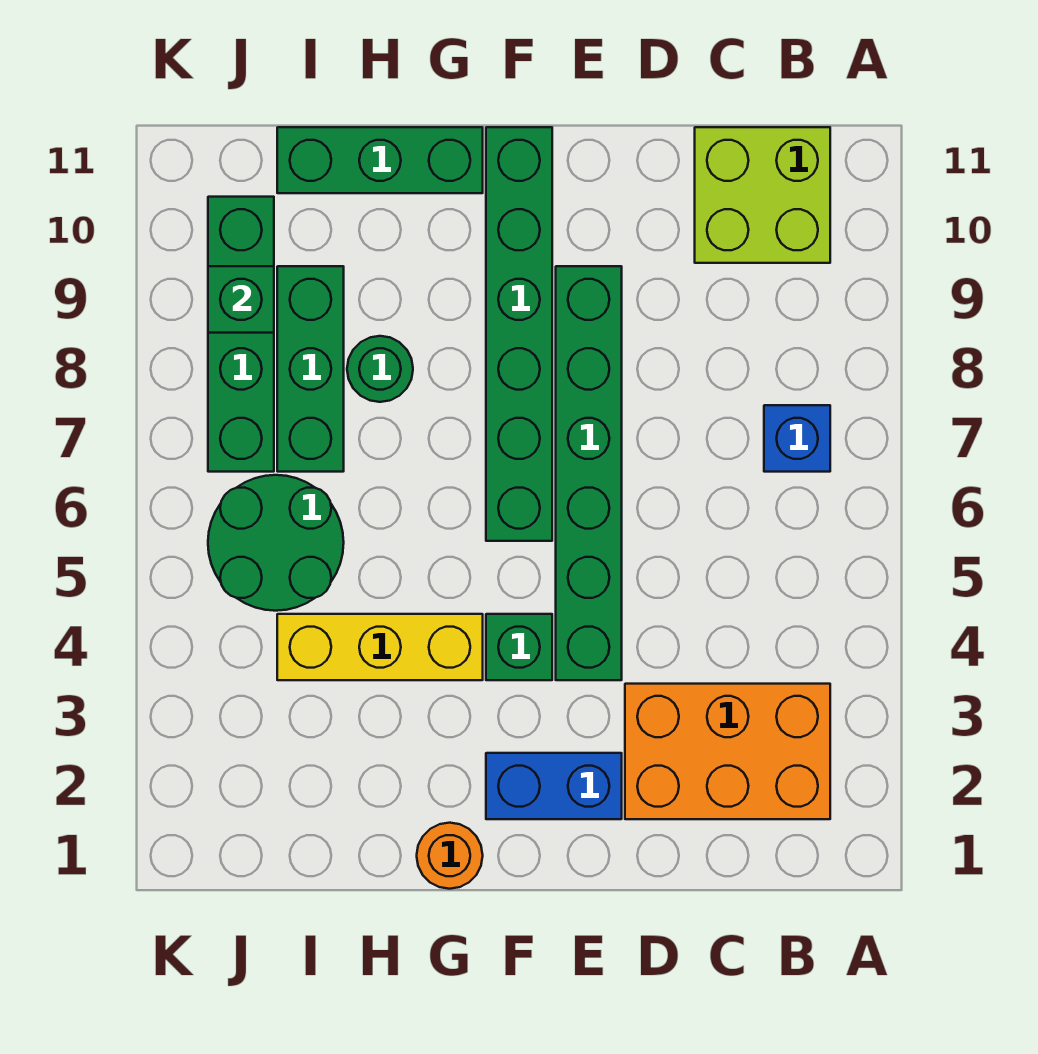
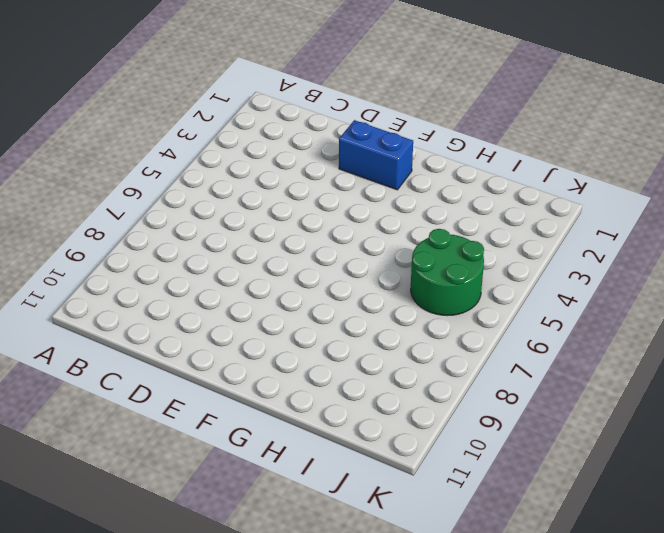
none -> orange 2x3 brick [625,684,830,819]
none -> blue 1x1 brick [764,405,830,472]
none -> lime 2x2 brick [695,127,830,263]

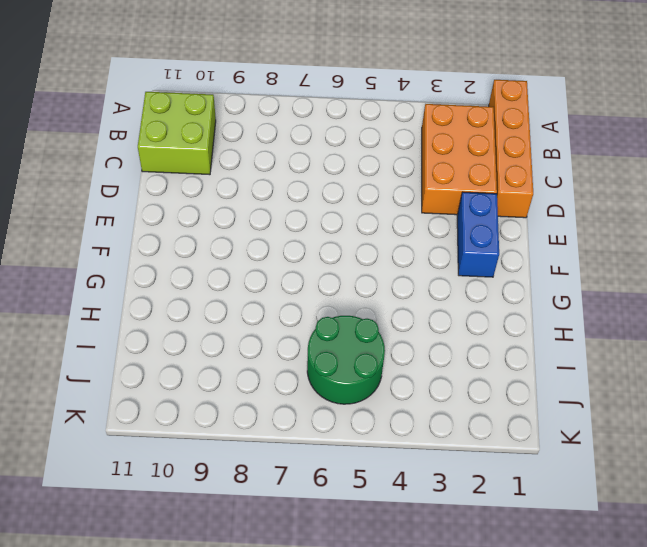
orange 1x4 brick [489,80,533,218] -> none
none -> blue 1x1 brick [764,405,830,472]
none -> green 1x6 brick [556,266,622,680]
none -> green 1x1 brick [486,614,552,680]

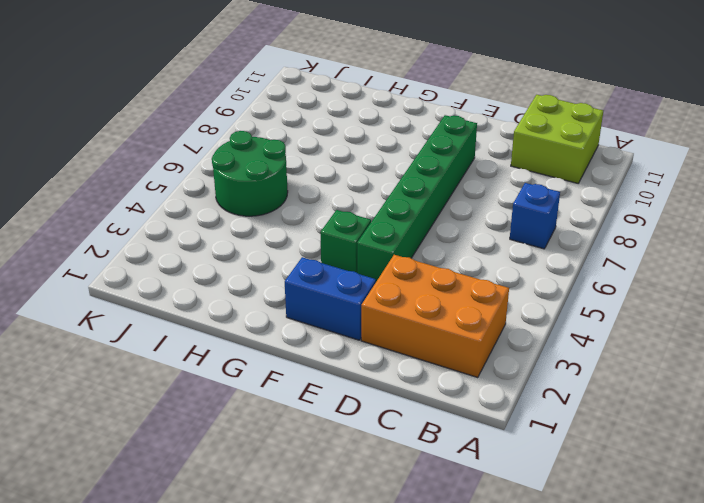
none -> green 1x6 brick [486,127,552,541]
none -> orange 1x1 round brick [417,823,483,889]
none -> yellow 1x3 brick [277,614,483,680]

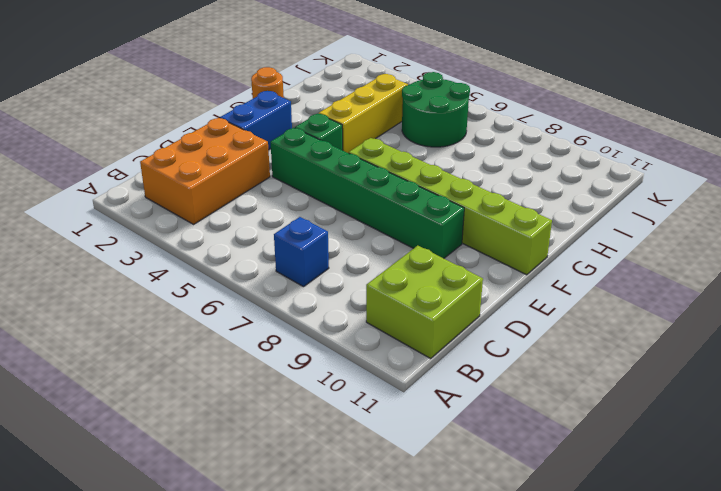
lime 1x6 brick [349,138,552,275] -> green 1x6 brick [486,127,552,541]
none -> green 1x3 brick [277,127,483,193]
none -> green 1x1 round brick [347,336,413,402]
none -> green 1x3 brick [277,266,344,472]

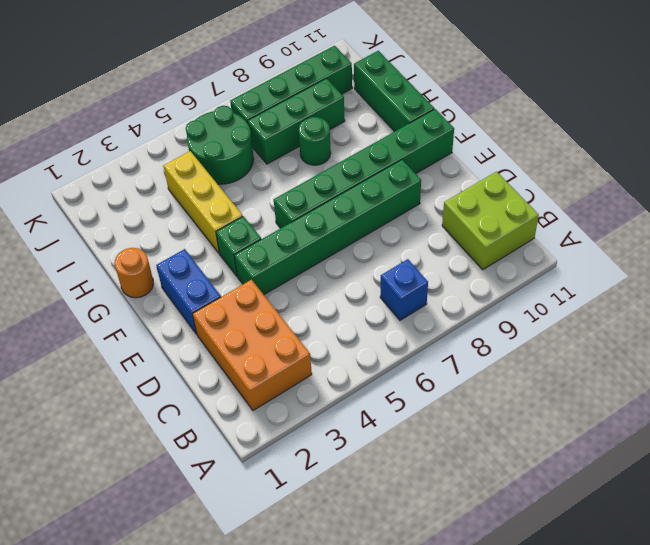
none -> green 1x1 brick [208,266,274,333]

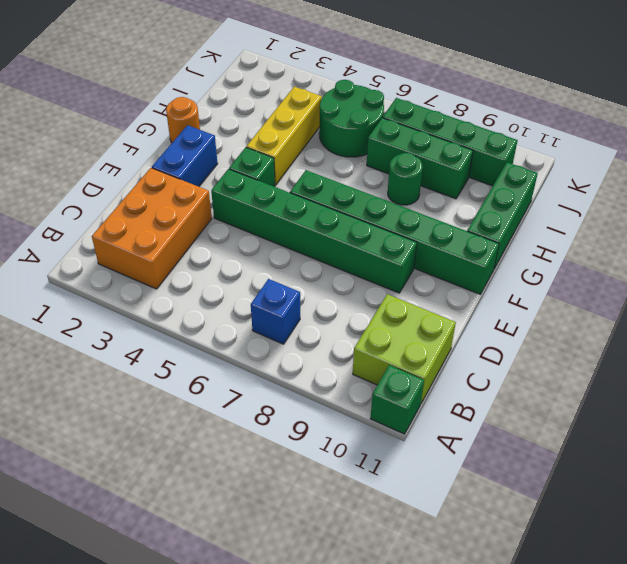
green 1x1 brick [370,365,424,434] -> green 1x1 brick moved to [208,266,274,333]

